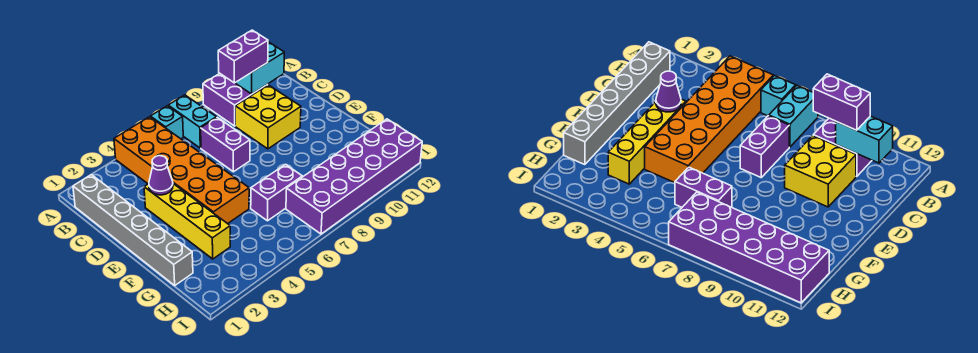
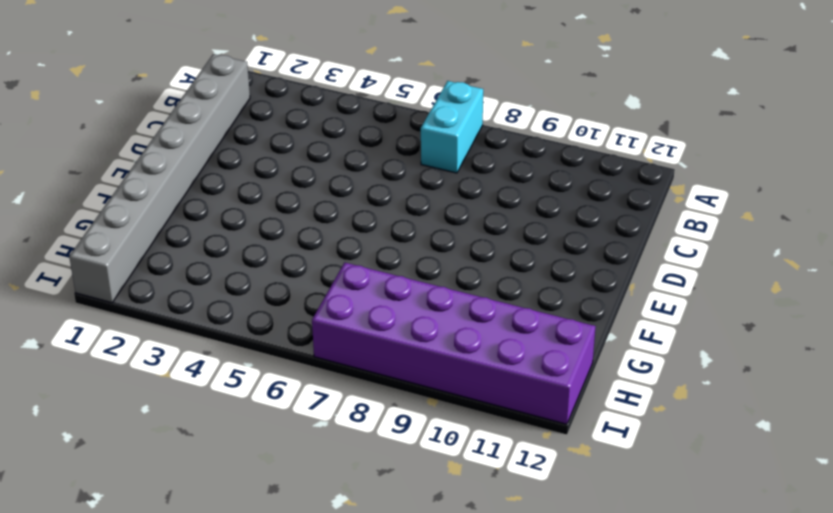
grey 1x8 brick [69,54,250,303] -> grey 1x6 brick [73,175,193,285]
none -> orange 2x6 brick [114,117,249,224]
none -> cyan 1x1 brick [150,106,183,139]
none -> purple 2x2 brick [203,74,267,126]

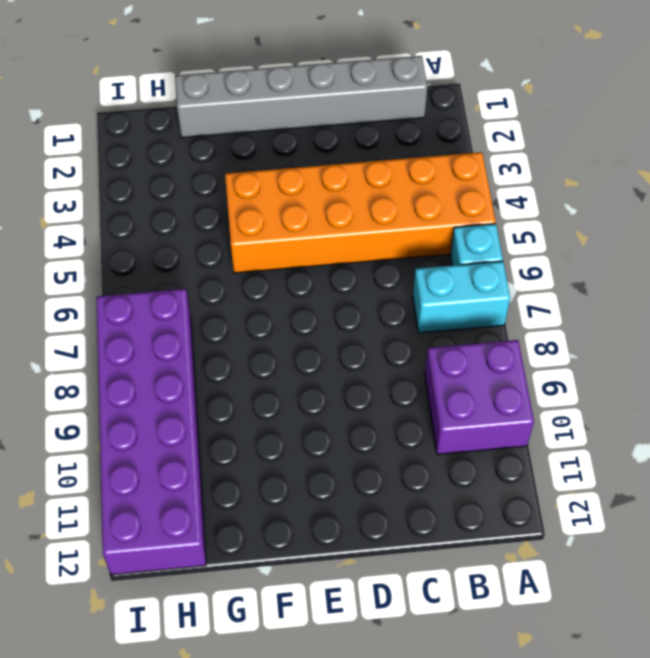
none -> purple 1x2 brick [201,117,250,172]
none -> yellow 2x2 brick [235,85,301,149]
none -> yellow 1x4 brick [144,184,230,259]

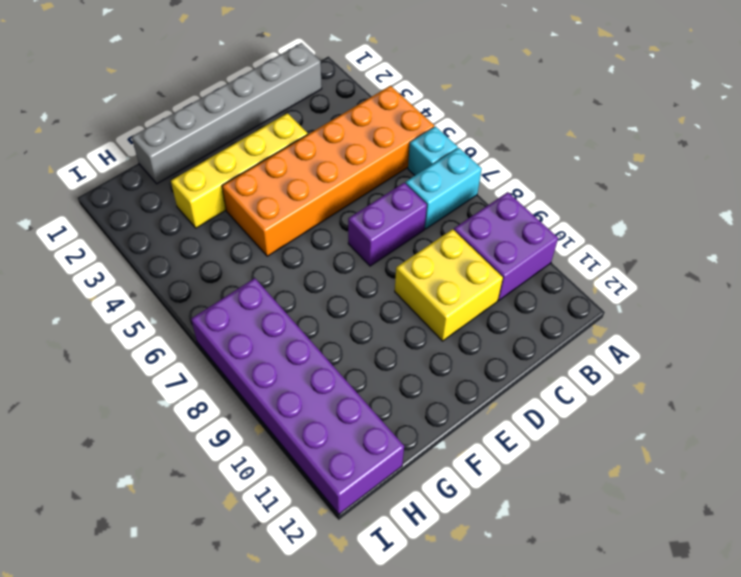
none -> purple 1x2 brick [251,165,302,221]
none -> cyan 1x2 brick [236,42,284,94]
none -> purple 1x1 cone [149,156,173,195]

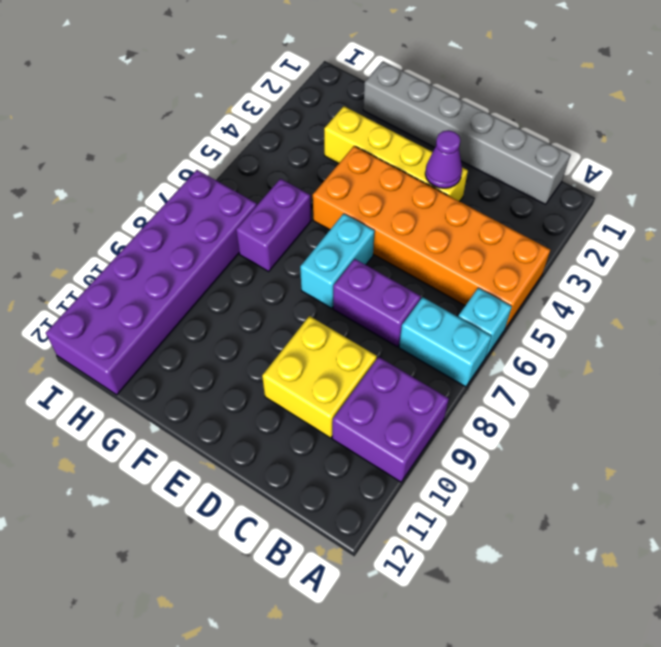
cyan 1x2 brick [300,214,375,308] -> cyan 1x2 brick moved to [236,42,284,94]
none -> purple 1x2 brick [218,30,268,83]

